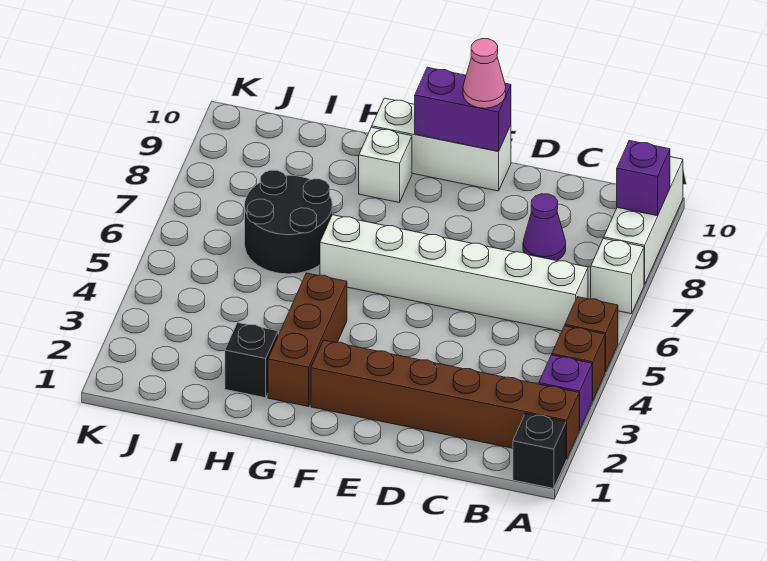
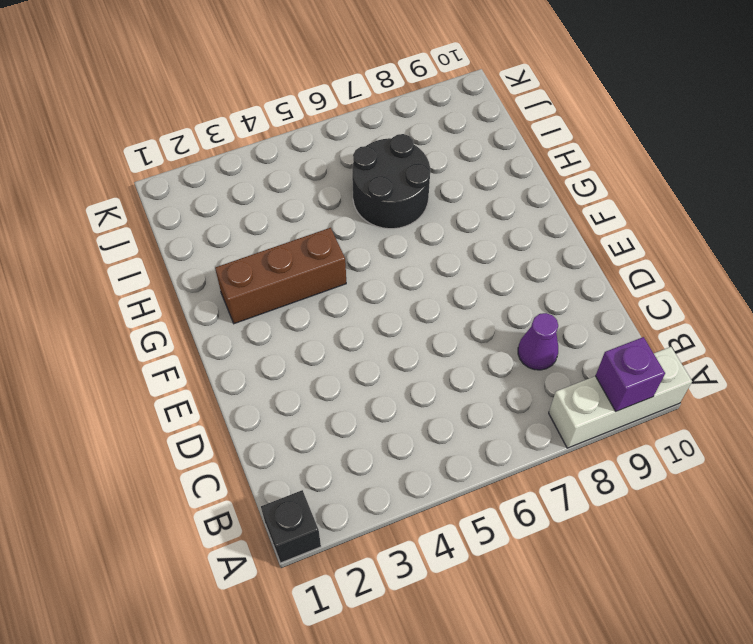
none -> brown 1x6 brick [311,340,579,459]
none -> purple 1x1 brick [539,355,592,430]
none -> brown 1x1 brick [552,326,605,401]

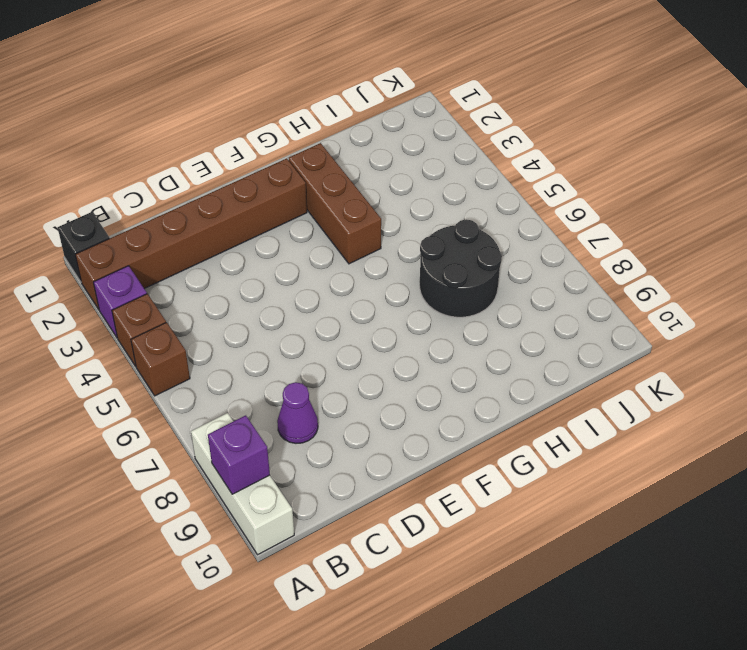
none -> white 1x1 brick [591,238,644,314]
none -> white 1x6 brick [320,215,588,331]
none -> white 1x3 brick [372,98,511,191]

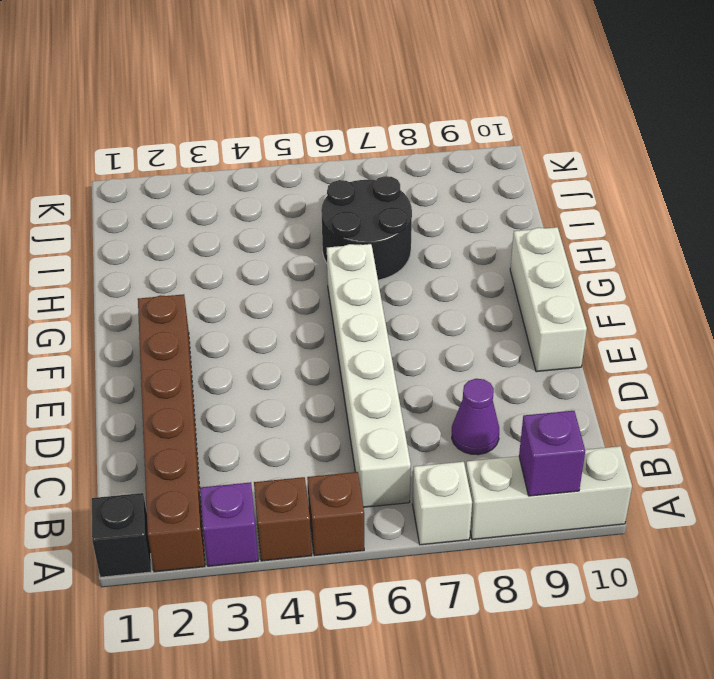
none -> brown 1x3 brick [268,273,347,407]
none -> white 1x1 brick [359,127,412,203]
none -> black 1x1 brick [225,323,278,398]

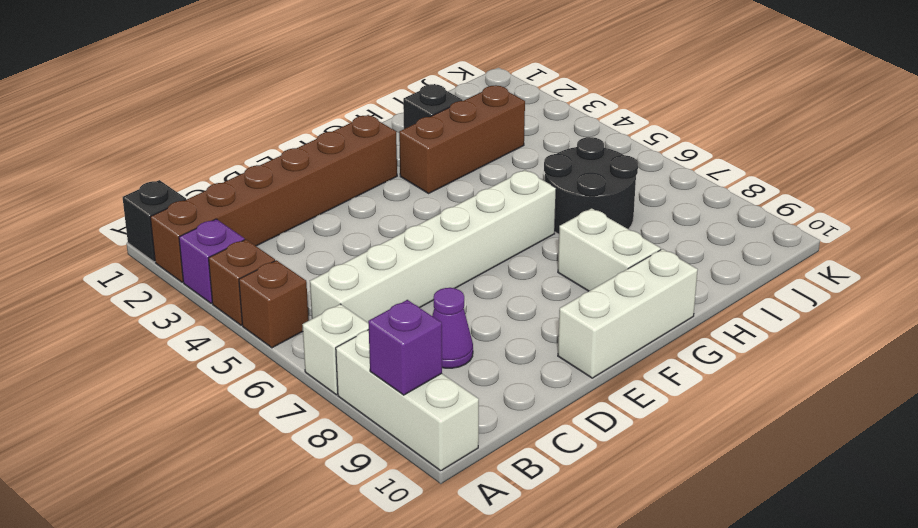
brown 1x3 brick [399,86,525,193] -> brown 1x3 brick turned to [268,273,347,407]
white 1x2 brick [558,208,661,291] -> white 1x1 brick [359,127,412,203]
none -> purple 1x2 brick [415,67,511,151]
none -> pink 1x1 cone [463,39,506,108]

